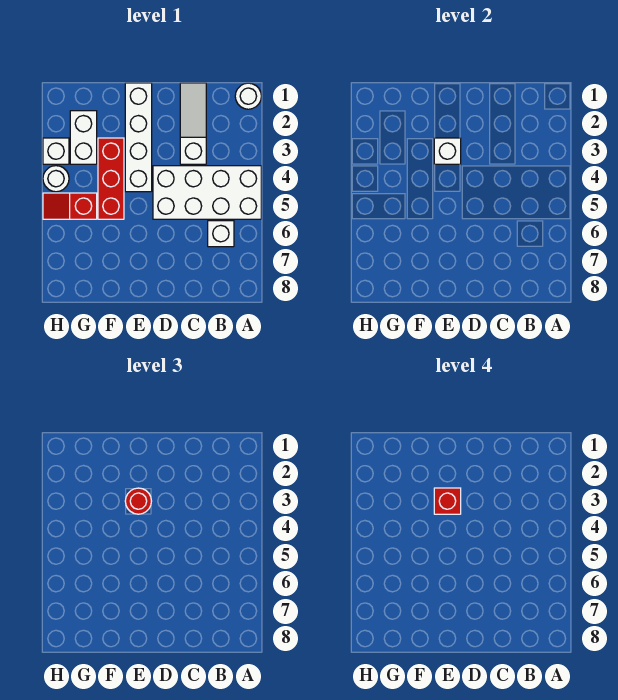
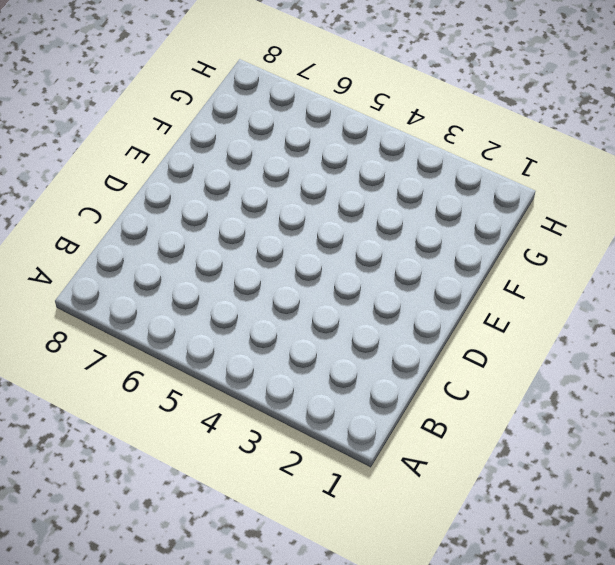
none -> white 1x1 round brick [235,83,261,109]
none -> white 2x4 brick [153,166,261,219]
none -> white 1x1 brick [208,221,234,247]

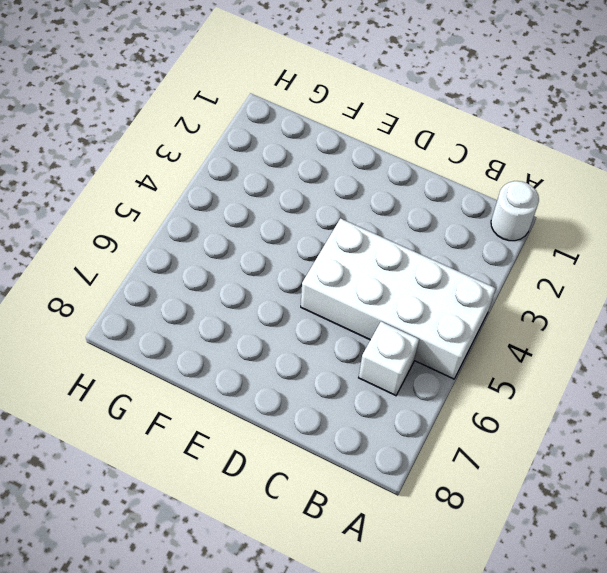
none -> white 1x3 slope [180,83,206,164]
none -> white 1x4 brick [125,83,152,192]
none -> red 1x3 brick [98,138,124,219]

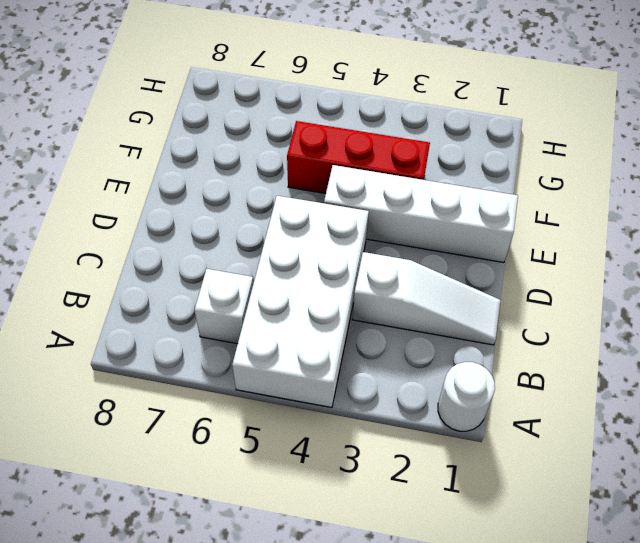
none -> white 1x2 brick [70,111,97,164]
none -> red 1x2 slope [43,193,97,219]
none -> white 1x1 brick [43,138,69,164]

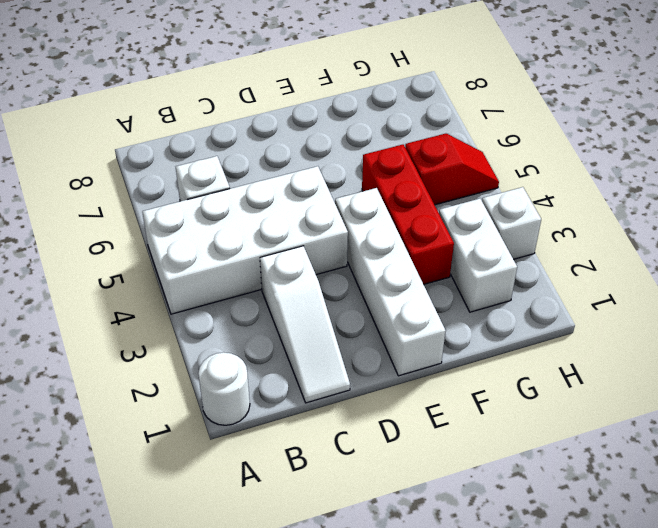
none -> white 1x1 round brick [43,166,69,192]
none -> white 1x1 brick [434,138,461,164]
none -> red 1x1 round brick [125,488,151,514]

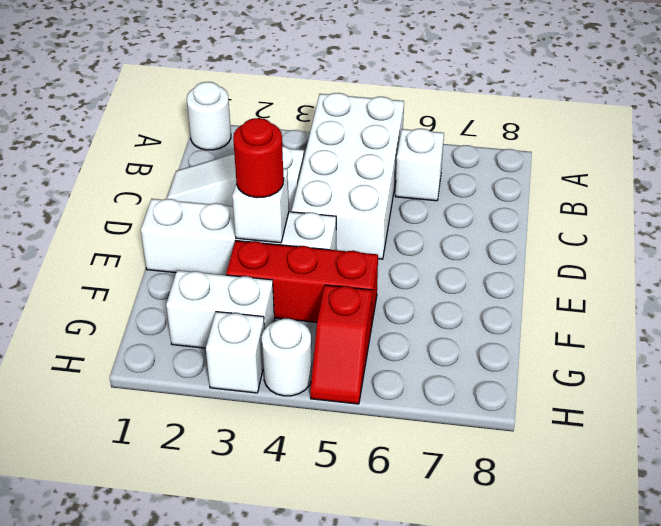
none -> red 1x1 brick [434,488,461,514]

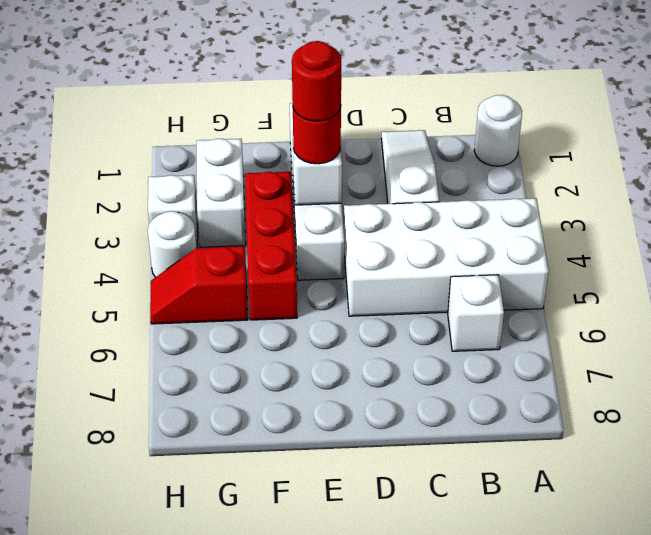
red 1x1 round brick [292,41,341,121] -> red 1x1 brick [434,488,461,514]

